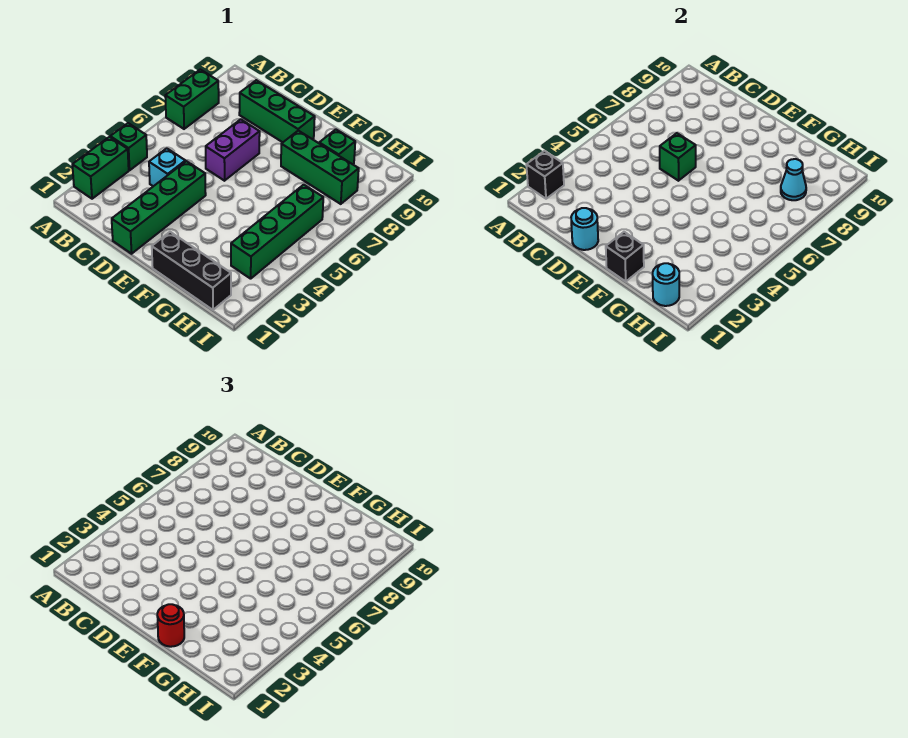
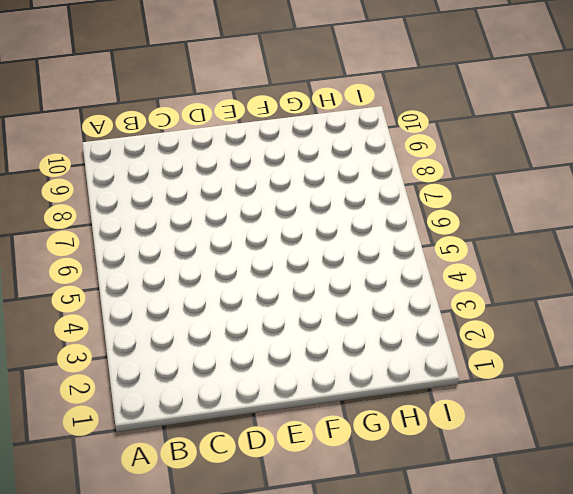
none -> green 1x2 brick [72,137,129,199]
none -> green 1x1 brick [110,123,147,170]
none -> green 1x2 brick [165,70,219,129]

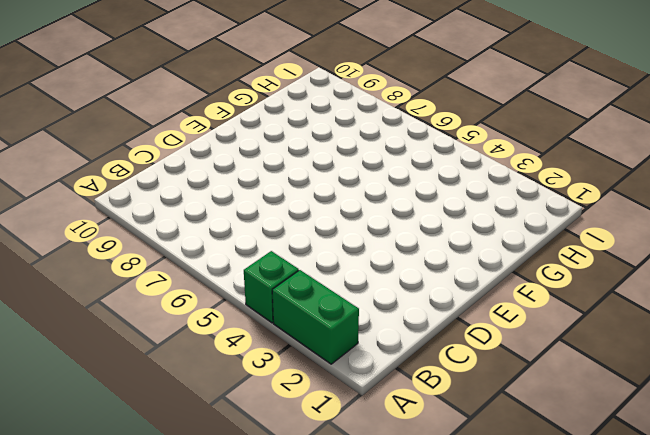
none -> green 1x2 brick [165,70,219,129]
none -> cyan 1x1 brick [149,148,185,186]
none -> green 1x3 brick [239,80,315,142]

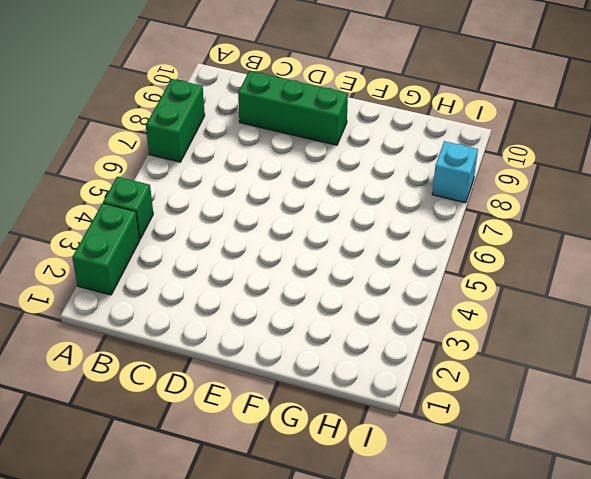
cyan 1x1 brick [432,141,478,203] -> cyan 1x1 brick moved to [149,148,185,186]
none -> green 1x4 brick [112,161,206,254]
none -> purple 1x2 brick [206,119,260,181]
none -> black 1x3 brick [152,232,231,310]

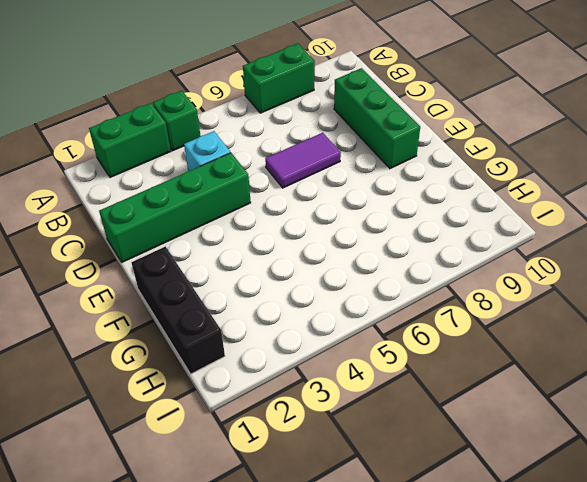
purple 1x2 tile [265,133,341,188] -> purple 1x2 brick [206,119,260,181]
none -> green 1x3 brick [281,131,359,204]
none -> green 1x1 brick [319,129,355,164]
none -> green 1x4 brick [231,185,323,279]

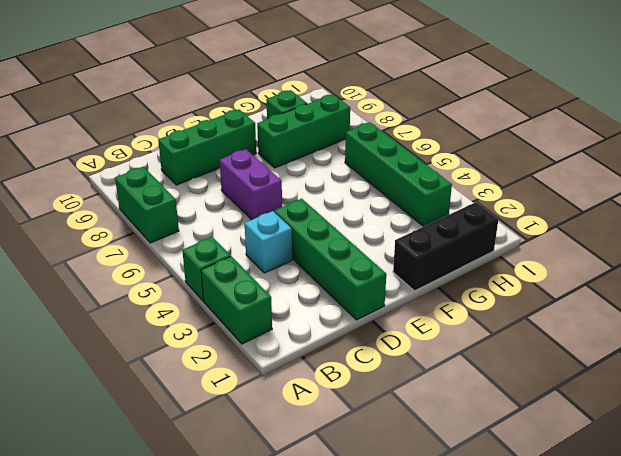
none -> black 1x1 brick [526,151,564,199]
none -> cyan 1x1 round brick [571,208,598,250]
none -> green 1x1 brick [660,133,696,181]

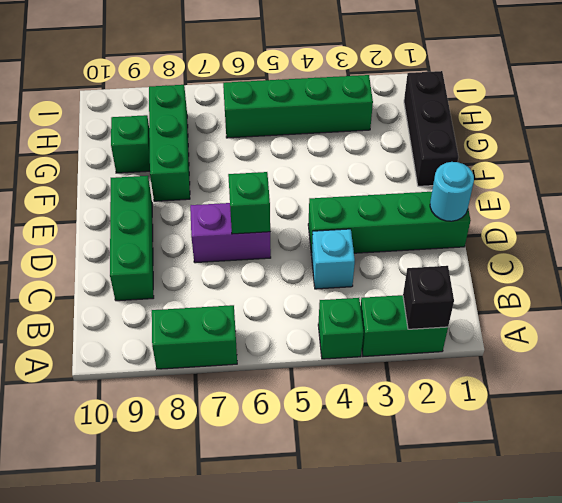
none -> black 1x1 brick [606,232,644,281]
none -> cyan 1x1 round brick [653,263,679,306]
none -> cyan 1x1 cone [781,159,806,200]

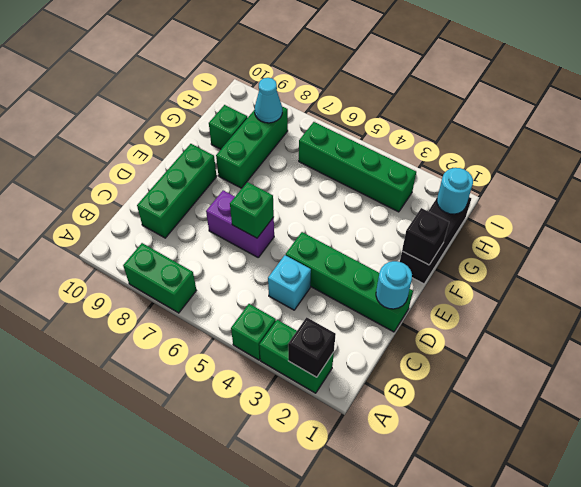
none -> red 1x1 round brick [157,604,184,647]

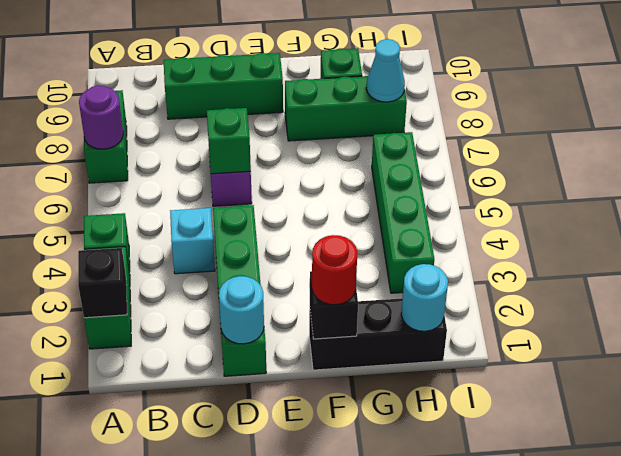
purple 1x1 round brick [79,85,123,149] -> none

